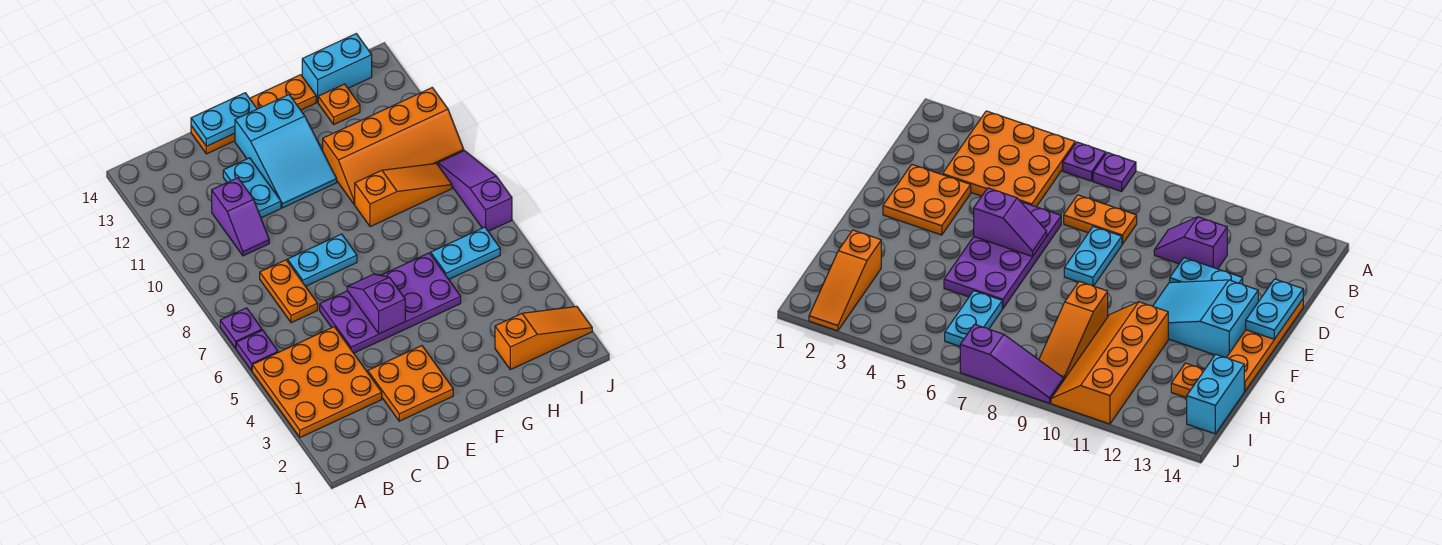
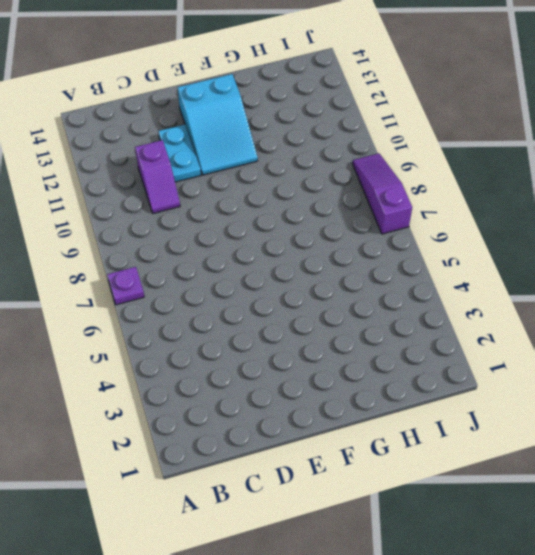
none -> orange 3x3 plate [252,327,382,437]
none -> purple 1x1 plate [236,330,278,371]
none -> orange 1x2 plate [260,260,318,323]

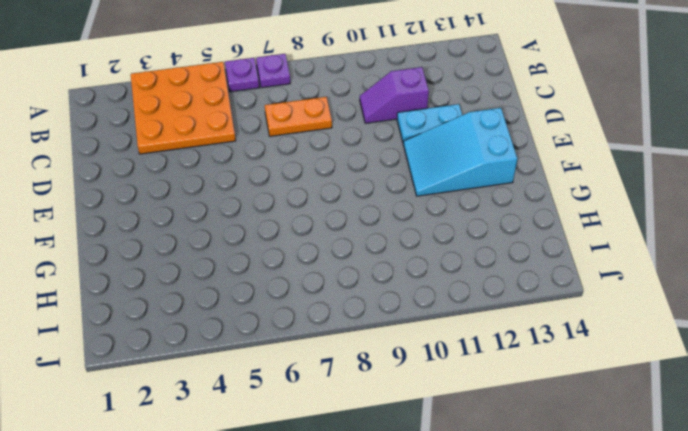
none -> orange 2x2 plate [368,346,453,421]
none -> purple 2x4 plate [320,253,461,353]
none -> cyan 1x2 plate [288,234,357,286]

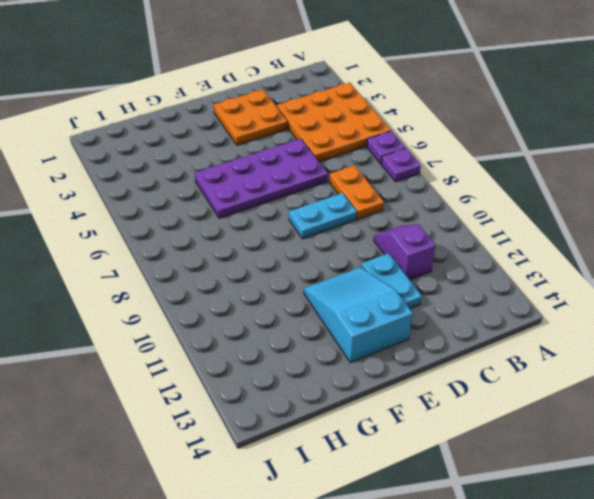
none -> orange 1x4 plate [191,75,316,154]
none -> orange 1x3 slope [355,163,452,227]
none -> orange 2x4 slope [323,88,464,204]

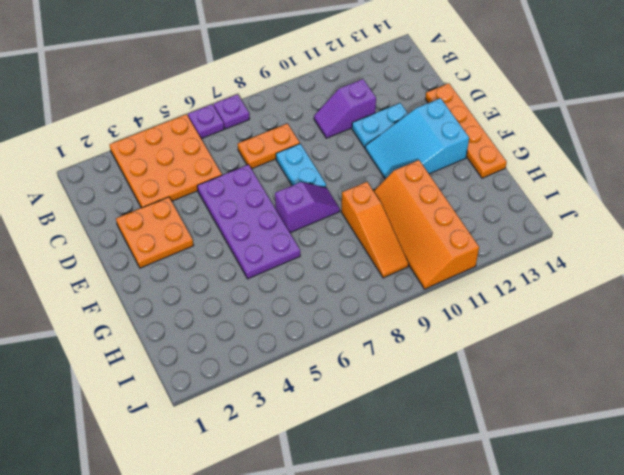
purple 1x2 slope [275,182,340,233] -> purple 1x2 slope moved to [347,274,405,334]
none -> orange 1x3 slope [495,306,592,370]
none -> cyan 1x2 plate [431,227,500,279]
none -> orange 1x1 plate [318,84,360,124]

